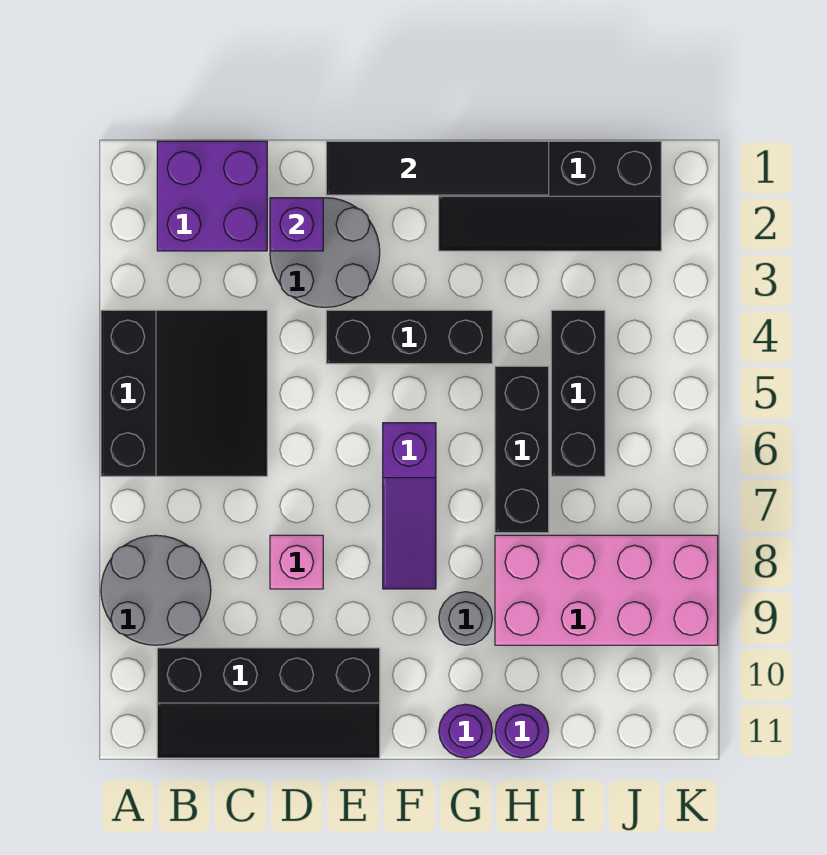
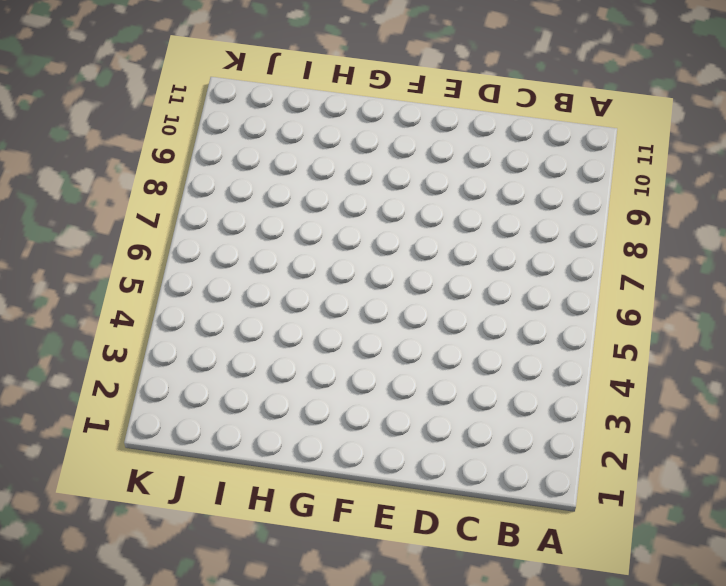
none -> black 3x3 slope [101,310,267,476]
none -> grey 2x2 round brick [101,535,211,645]
none -> purple 2x2 brick [157,141,267,251]

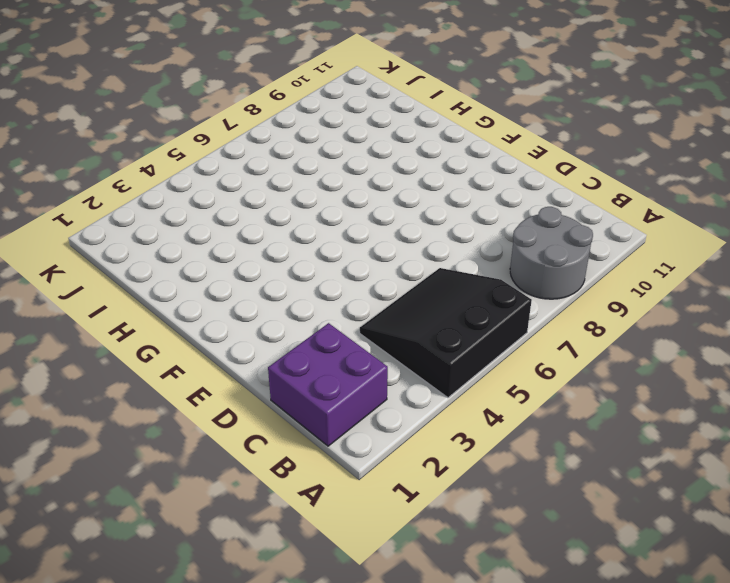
none -> black 2x4 slope [157,648,380,758]
none -> grey 2x2 round brick [270,198,380,307]
none -> pink 1x1 brick [270,535,323,589]

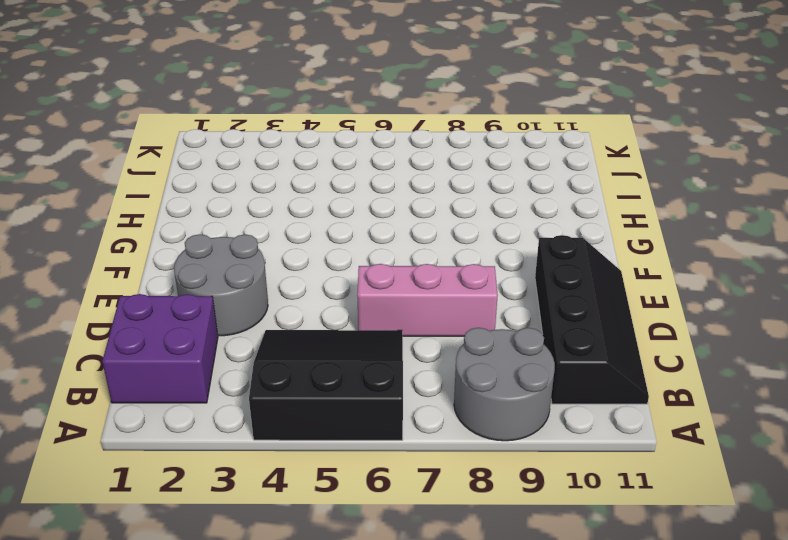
pink 1x3 brick [357,264,498,336] -> pink 1x1 brick [270,535,323,589]
none -> black 1x3 brick [326,310,492,364]
none -> purple 1x3 slope [383,423,436,589]
none -> black 2x4 slope [439,141,661,251]

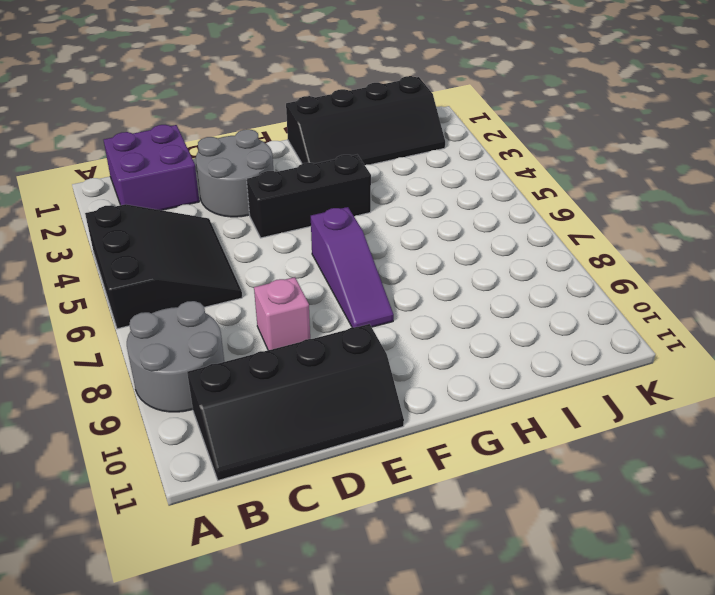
none -> grey 1x1 round brick [439,592,492,645]
none -> purple 1x1 round brick [439,704,492,758]
none -> black 1x3 brick [495,366,549,533]

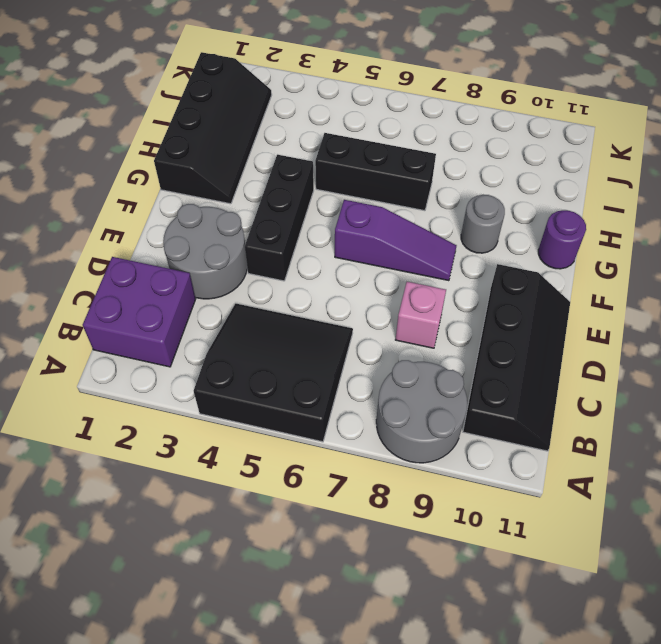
none -> pink 2x4 brick [495,535,718,645]
none -> purple 1x1 round brick [495,704,549,758]
none -> black 1x3 brick [551,310,605,476]

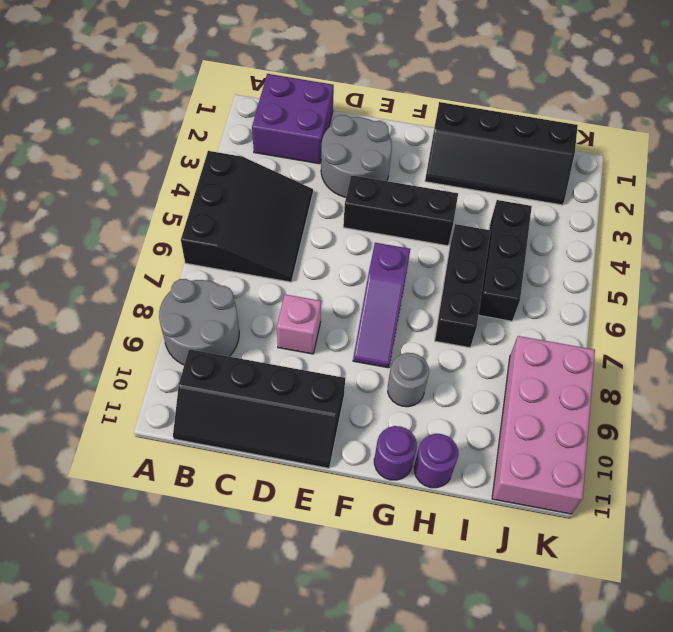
pink 2x4 brick [492,336,595,514] -> pink 2x4 brick turned to [495,535,718,645]
none -> purple 1x1 brick [270,198,323,251]
none -> black 1x4 tile [326,141,549,195]

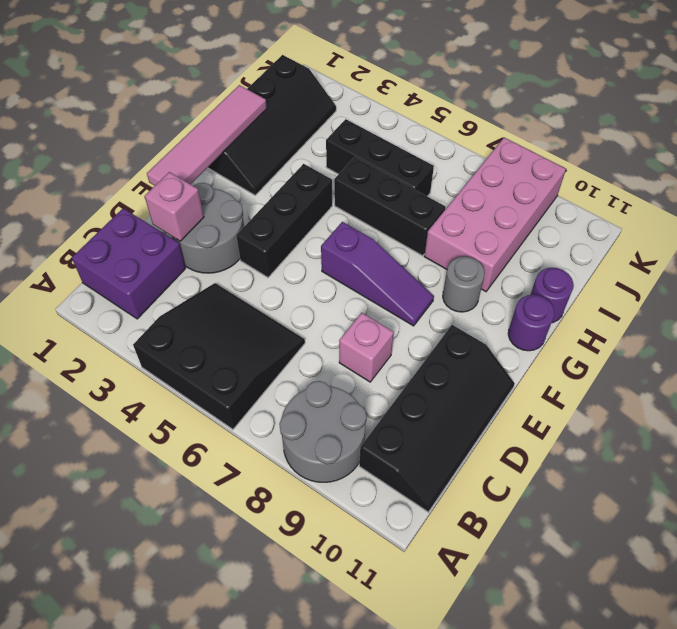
pink 1x1 brick [145,172,204,241] -> purple 1x1 brick [270,198,323,251]
pink 1x4 tile [147,85,267,186] -> black 1x4 tile [326,141,549,195]

